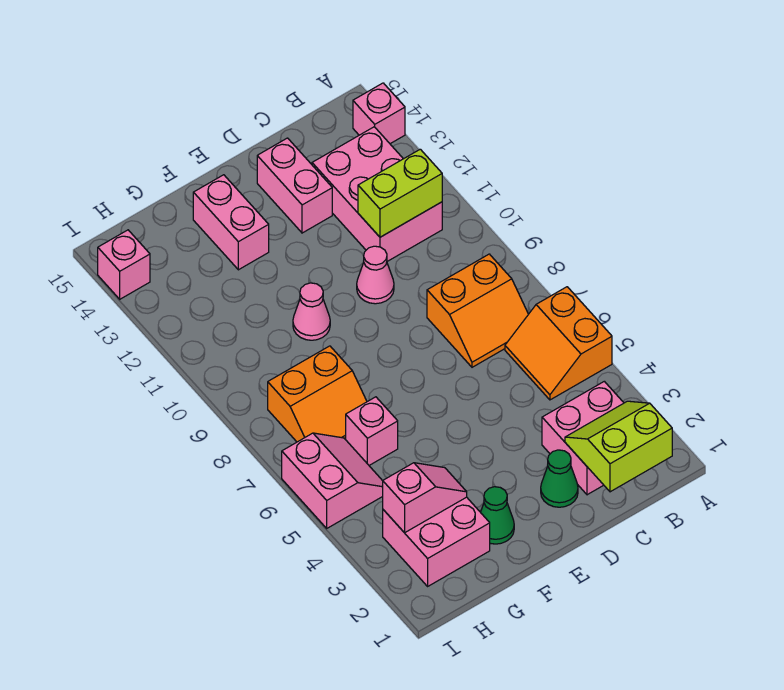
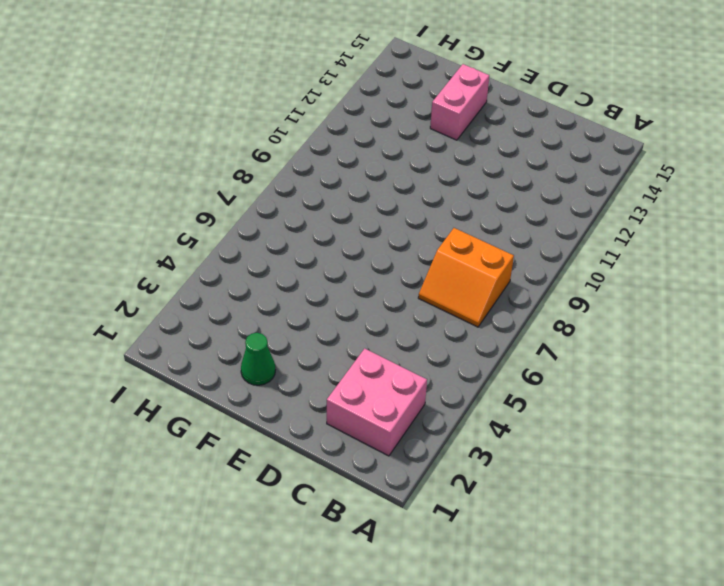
none -> orange 2x2 slope [505,287,612,400]
none -> pink 1x1 brick [353,83,405,144]
none -> pink 2x3 brick [312,127,442,261]

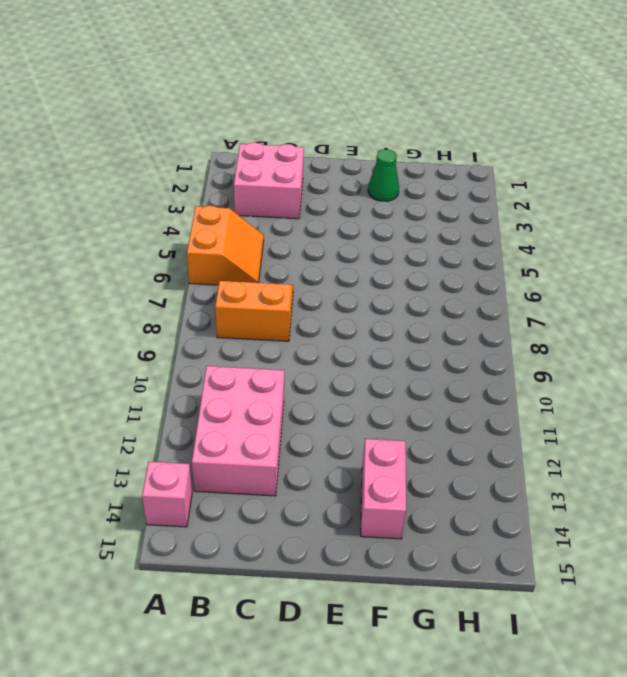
none -> green 1x1 cone [541,450,578,507]
none -> pink 1x1 cone [357,246,394,304]
none -> pink 1x2 brick [257,138,332,233]

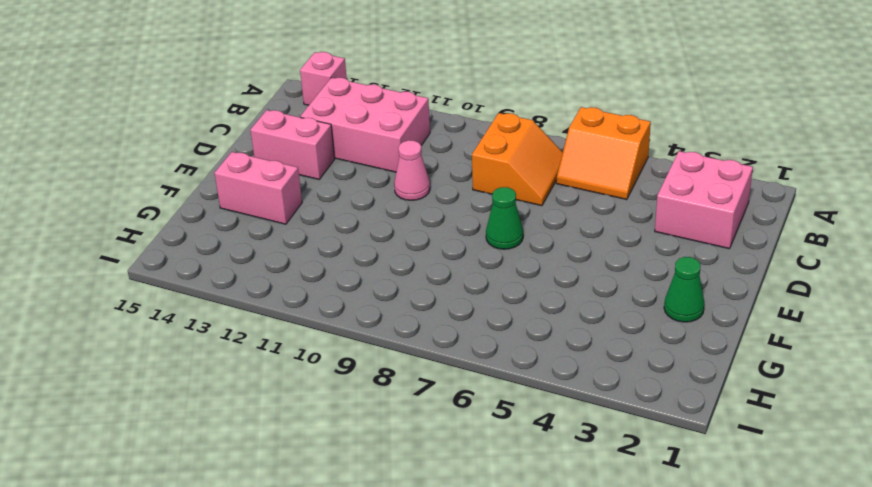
green 1x1 cone [486,187,523,249] -> green 1x1 cone moved to [541,450,578,507]
none -> pink 1x1 cone [293,283,330,340]
none -> pink 2x2 brick [383,497,490,586]
none -> pink 1x1 brick [346,397,398,465]

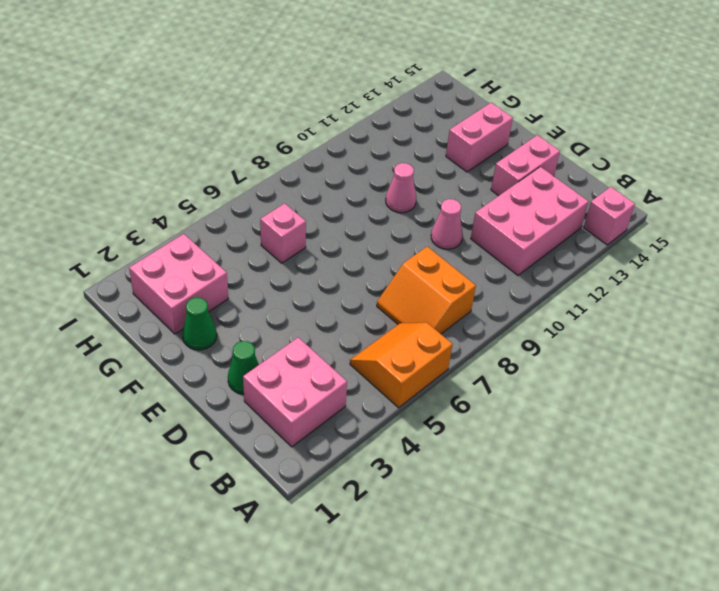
none -> orange 2x2 slope [268,346,367,442]
none -> pink 2x2 slope [282,433,383,528]
none -> pink 1x1 brick [98,230,150,299]

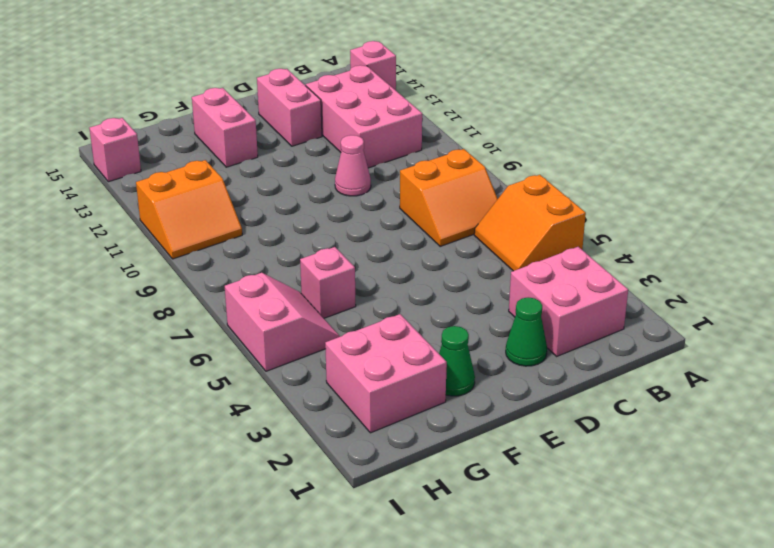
orange 2x2 slope [136,160,242,259] -> orange 2x2 slope moved to [268,346,367,442]
none -> pink 1x1 cone [293,283,330,340]
none -> lime 2x2 slope [565,401,672,492]
none -> lime 1x2 brick [358,149,442,237]

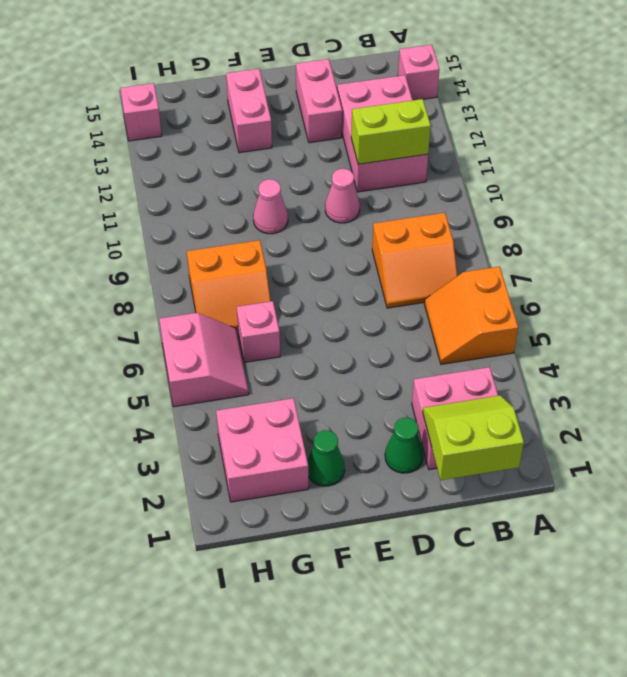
none -> pink 1x2 slope [383,463,467,533]

